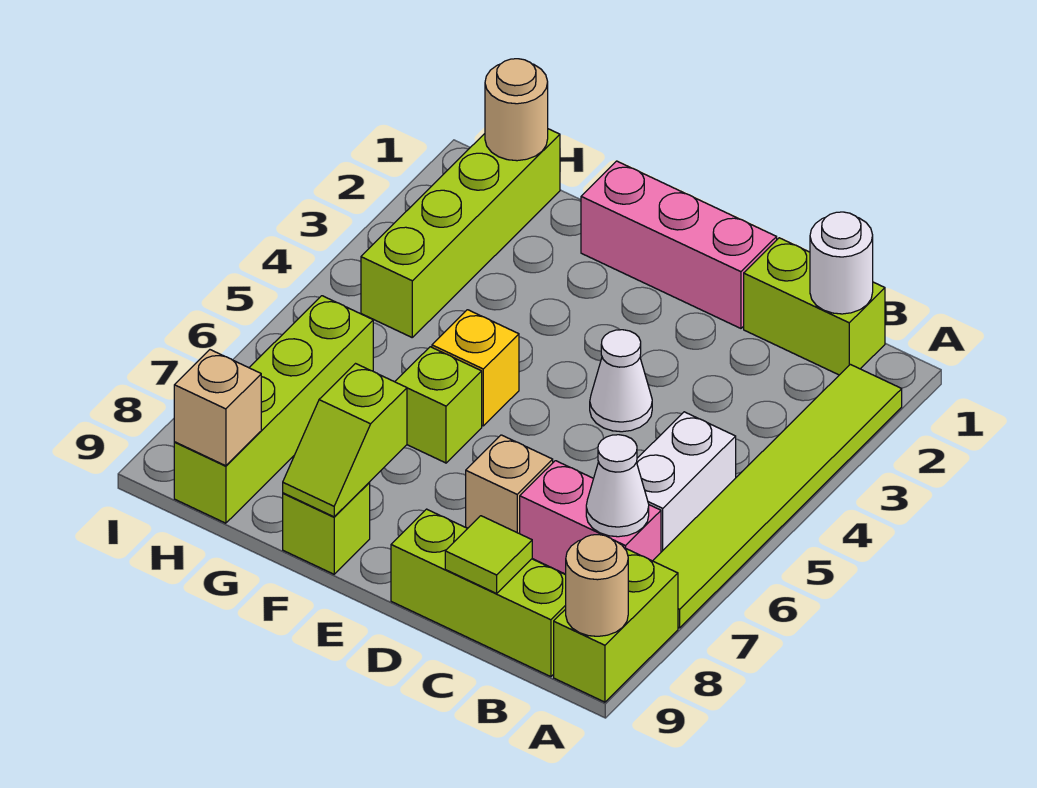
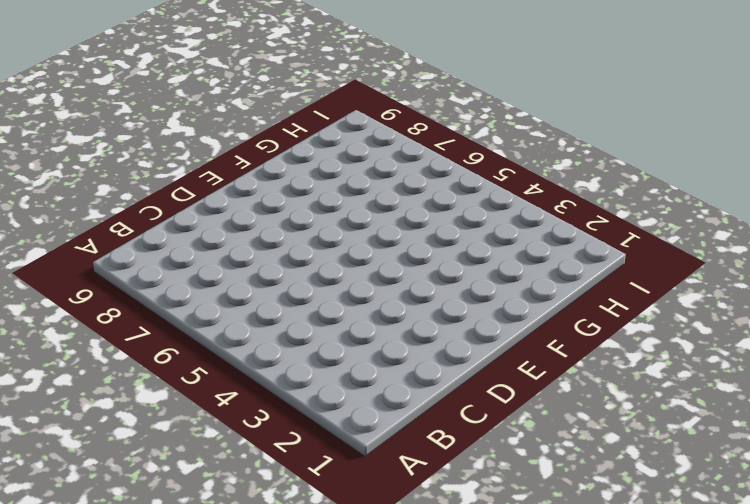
none -> lime 1x6 tile [653,364,902,628]
none -> lime 1x2 brick [554,549,678,702]
none -> lime 1x2 brick [744,238,885,375]

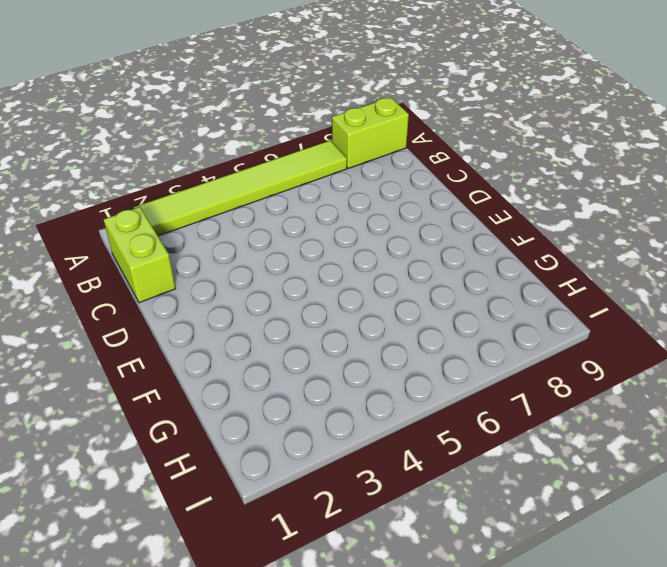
none -> white 1x2 brick [637,412,736,552]
none -> pink 1x2 brick [520,461,661,574]
none -> lime 1x3 brick [391,509,566,677]

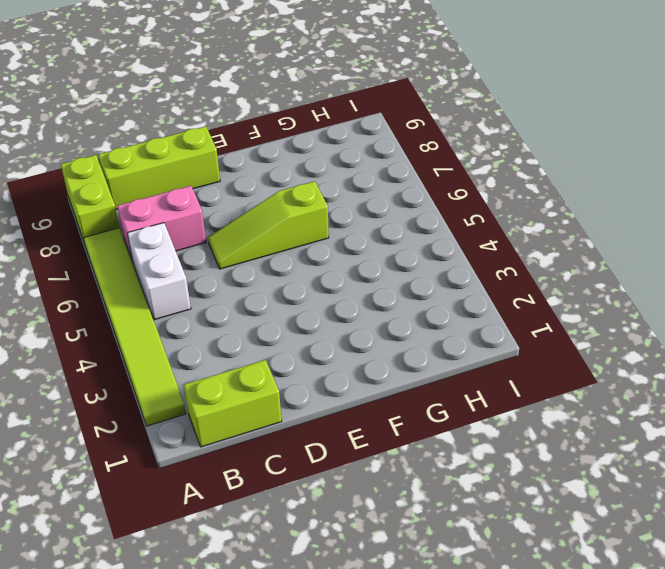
lime 1x3 slope [208,181,329,269] -> lime 1x1 brick [395,347,482,463]
none -> pink 1x3 brick [581,161,777,328]
none -> white 1x1 cone [590,330,652,432]
none -> tan 1x1 brick [466,435,553,534]

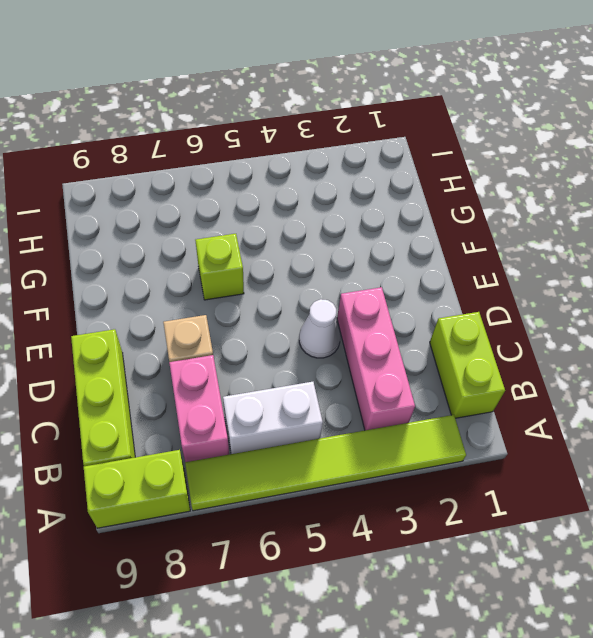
pink 1x3 brick [337,287,415,430] -> pink 1x3 brick moved to [581,161,777,328]
none -> yellow 1x1 brick [432,310,519,426]
none -> lime 1x1 brick [283,483,370,574]
none -> lime 1x4 brick [361,129,560,337]

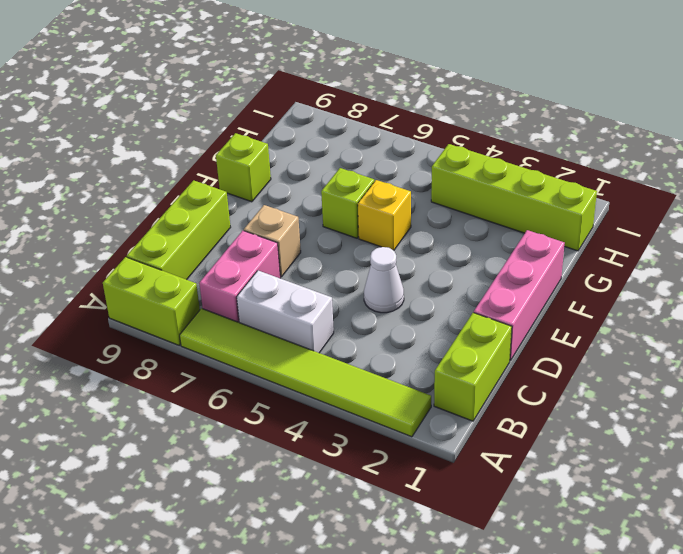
none -> lime 1x4 brick [174,296,373,523]
none -> tan 1x1 round brick [566,535,628,636]
none -> white 1x1 round brick [810,212,873,314]

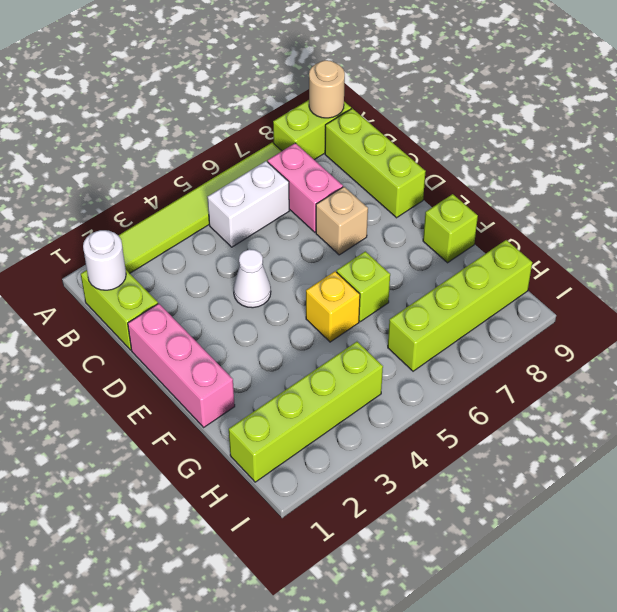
none -> white 1x1 cone [586,435,649,537]
none -> lime 1x1 tile [445,516,532,593]
none -> lime 1x2 slope [283,364,407,517]

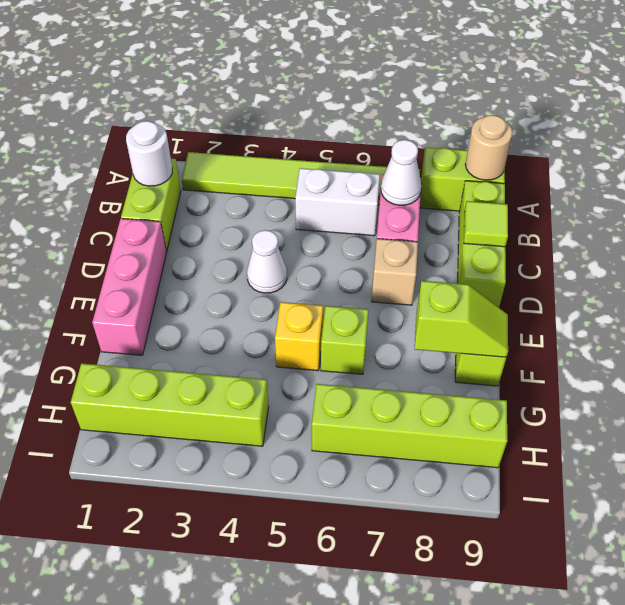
none -> tan 1x1 round brick [485,59,548,161]
none -> tan 1x1 brick [174,350,261,466]

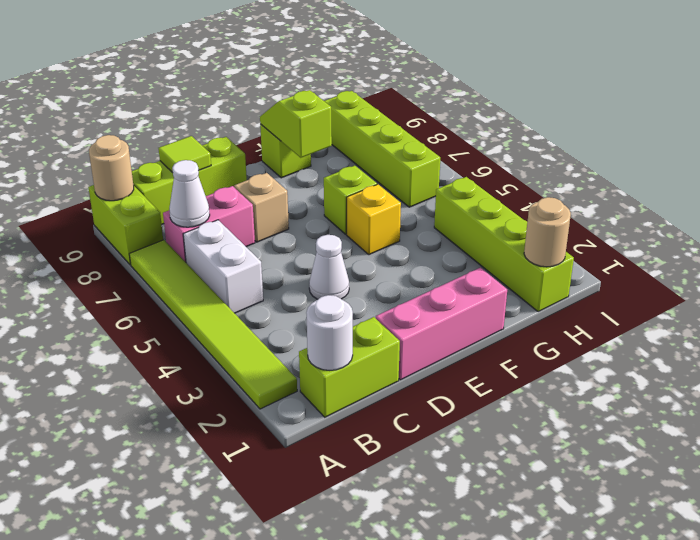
none -> tan 1x1 brick [174,350,261,466]

